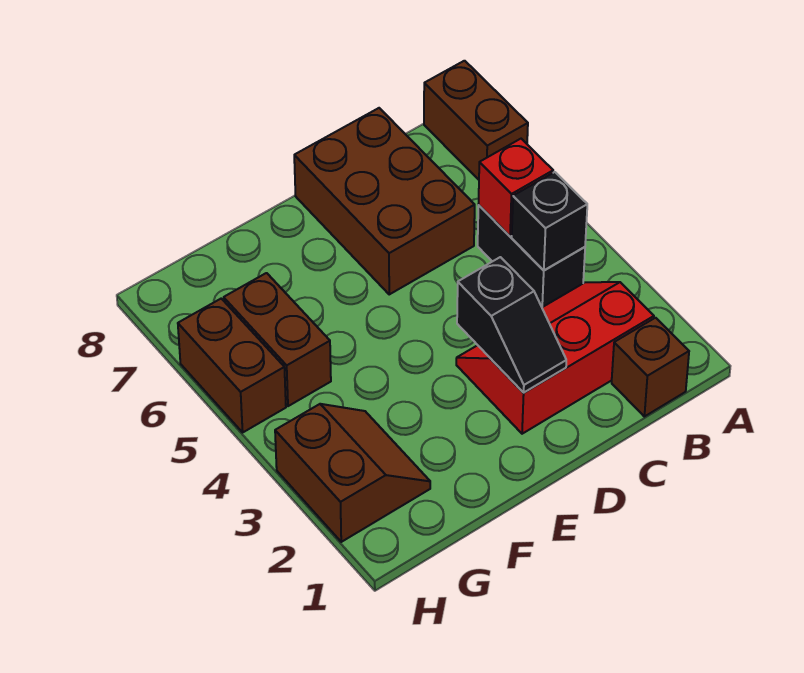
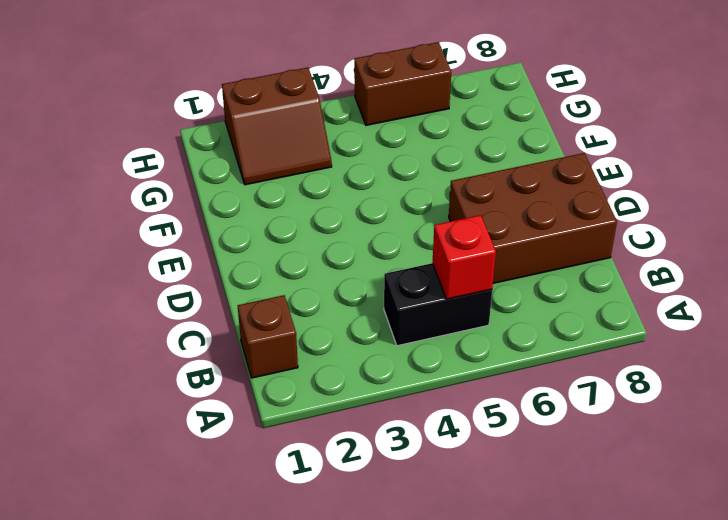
none -> brown 1x2 brick [424,61,528,180]
none -> red 2x3 slope [456,282,654,434]

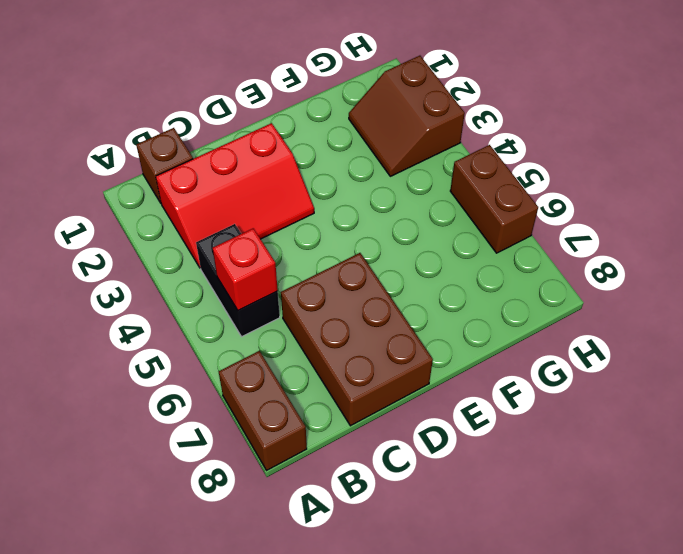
none -> brown 1x2 brick [224,273,331,406]
none -> black 1x1 brick [512,172,587,270]

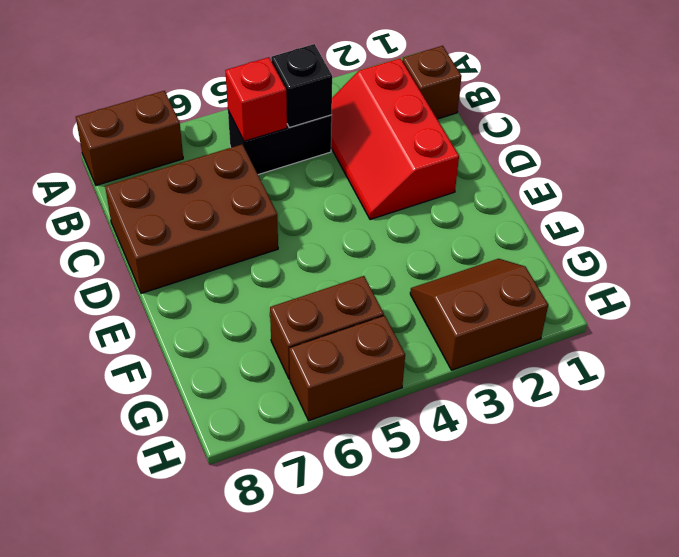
none -> black 1x2 slope [457,257,566,392]

